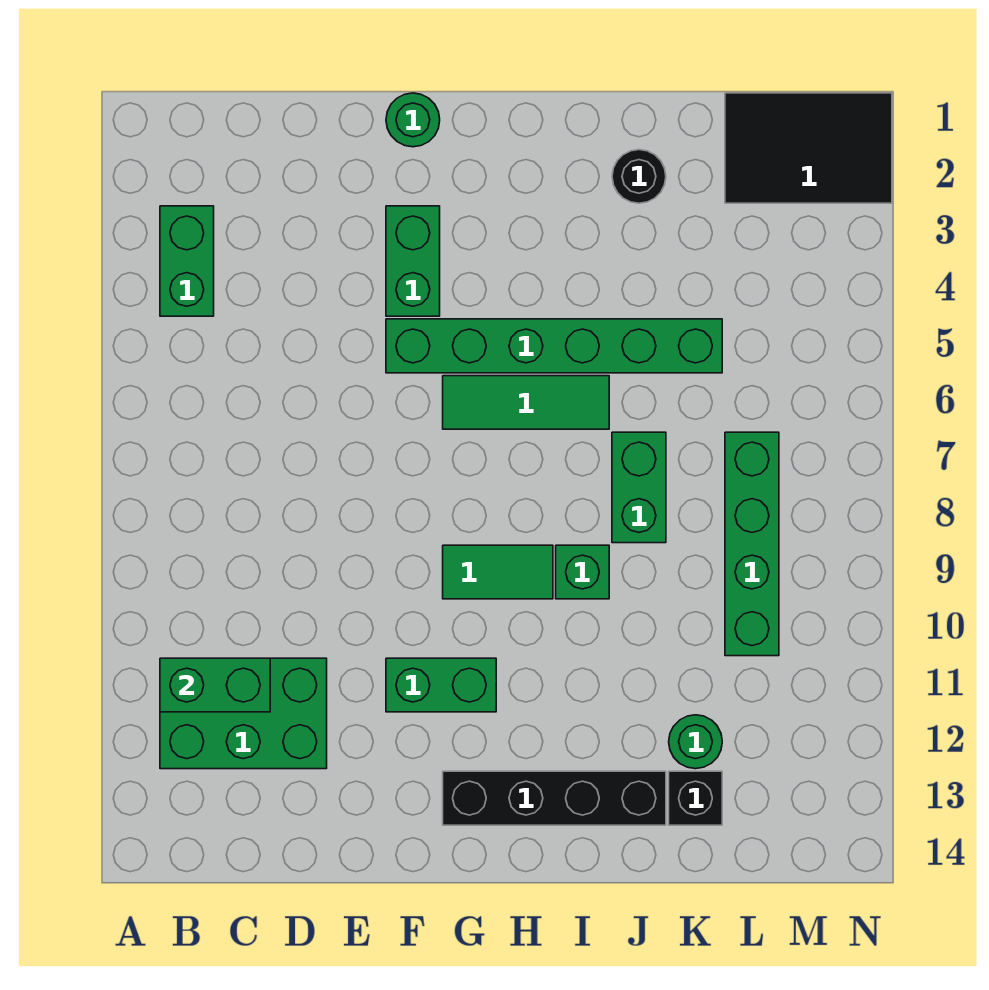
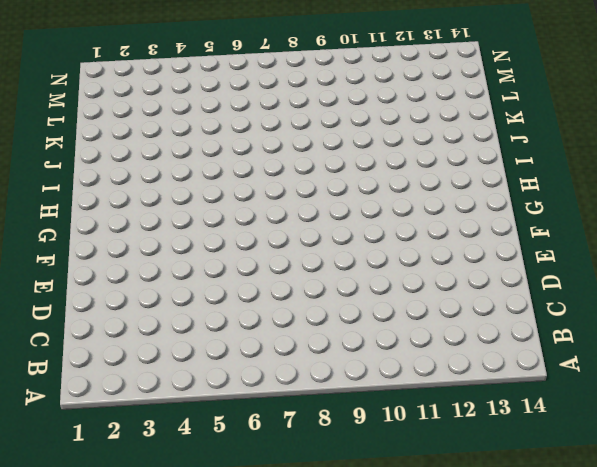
none -> green 1x2 brick [160,206,214,316]
none -> green 2x3 brick [160,658,327,769]
none -> green 1x1 round brick [386,93,440,147]

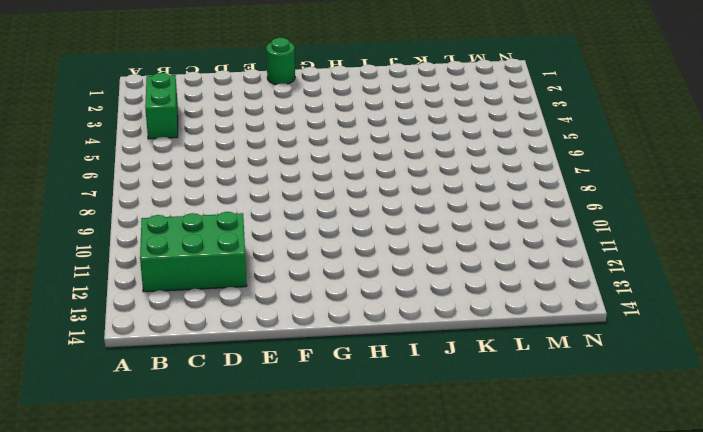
none -> green 1x2 brick [386,206,440,316]
none -> green 1x6 brick [386,319,722,373]
none -> green 1x2 brick [386,658,496,712]

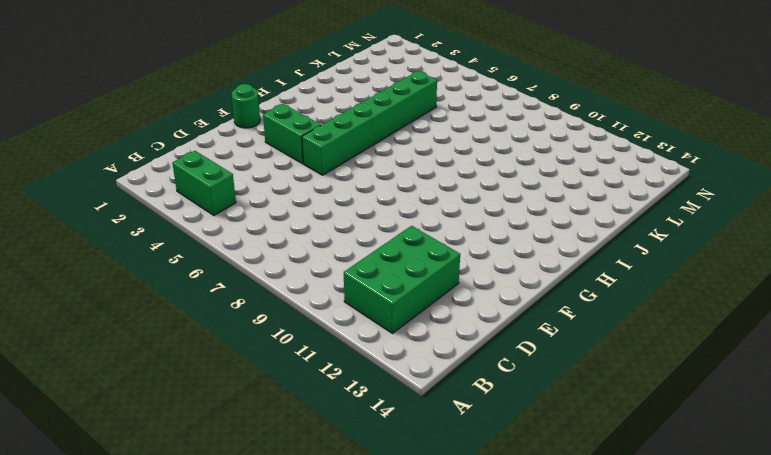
none -> green 1x2 brick [386,658,496,712]
none -> green 1x3 tile [443,376,609,429]
none -> green 1x2 tile [443,545,553,599]

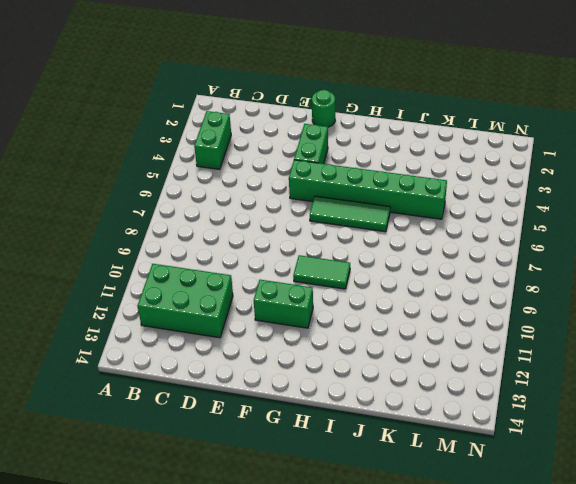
none -> black 1x4 brick [443,771,666,825]
none -> green 1x1 brick [556,545,609,599]
none -> black 1x1 round brick [612,150,666,203]

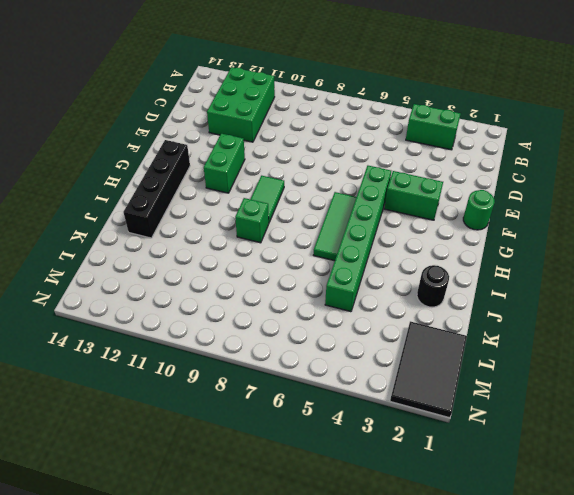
none -> green 1x2 brick [612,432,666,543]
none -> green 1x1 round brick [669,715,722,769]
none -> black 1x1 brick [669,771,722,825]

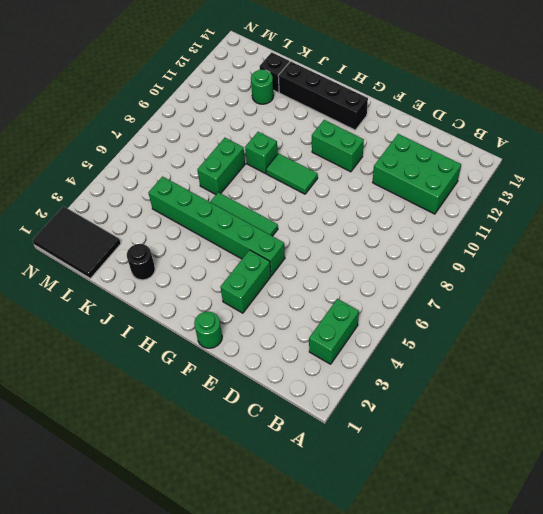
none -> green 1x4 brick [725,432,779,656]
none -> green 1x2 brick [160,658,270,712]

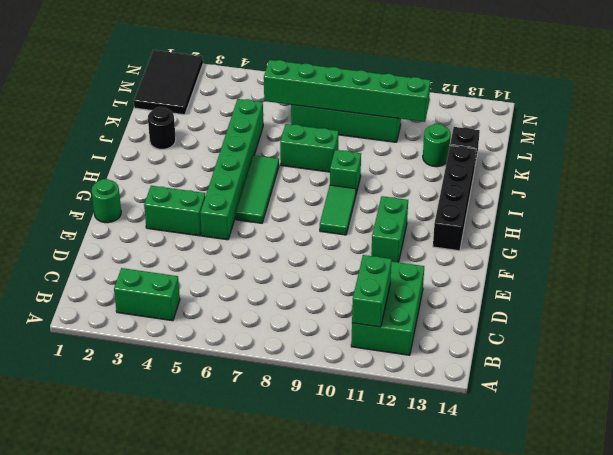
green 1x6 brick [264,60,430,122] -> none

